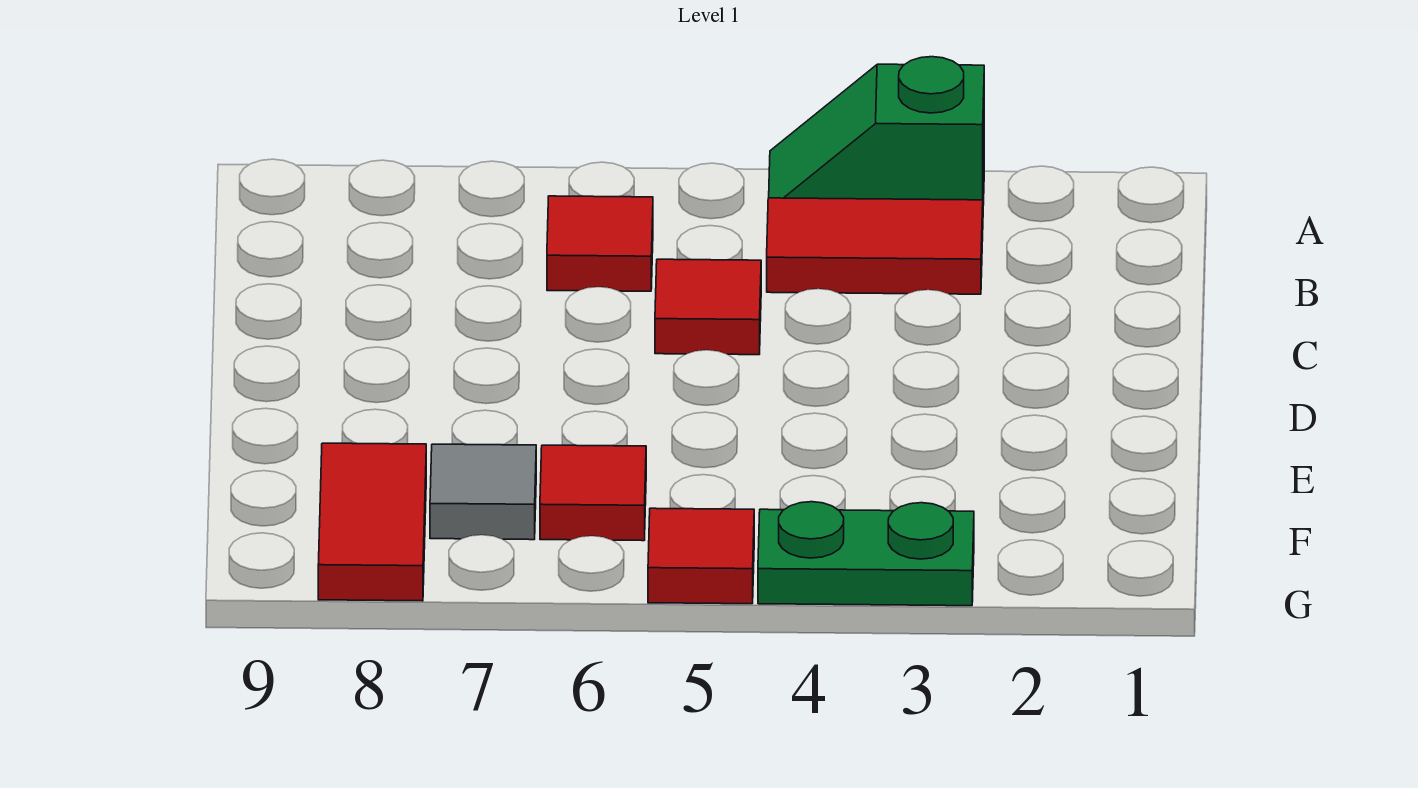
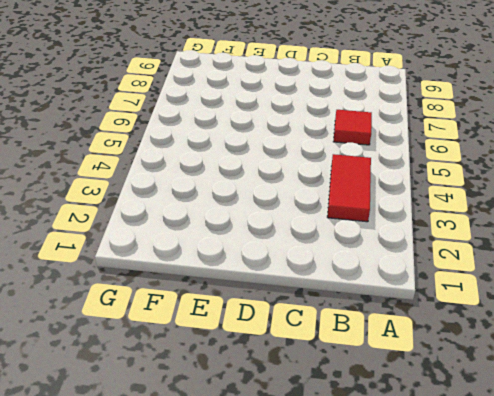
none -> green 1x2 slope [769,57,984,205]
none -> red 1x1 tile [655,259,761,355]

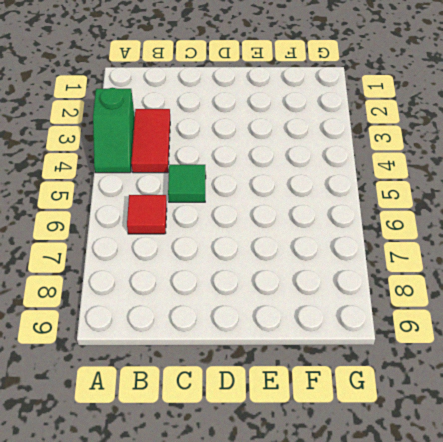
green 1x1 tile [168,165,206,202] -> red 1x1 tile [655,259,761,355]
none -> red 1x1 tile [540,445,646,541]
none -> grey 1x1 tile [430,444,536,540]

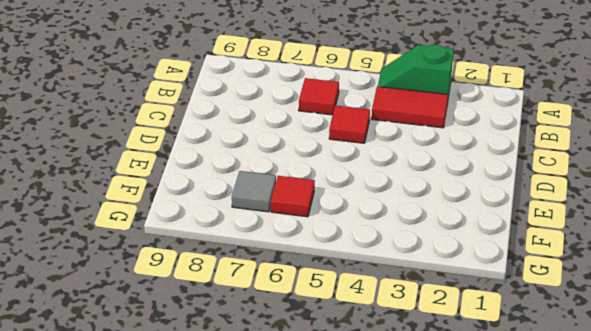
none -> red 1x2 tile [318,443,426,601]
none -> green 1x2 plate [758,502,974,606]

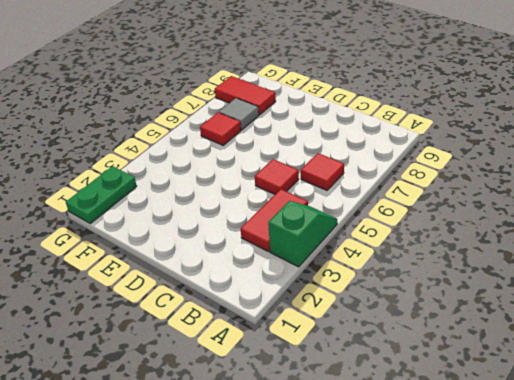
green 1x2 plate [66,166,137,223] -> green 1x2 plate moved to [758,502,974,606]
none -> red 1x1 tile [648,508,754,604]

